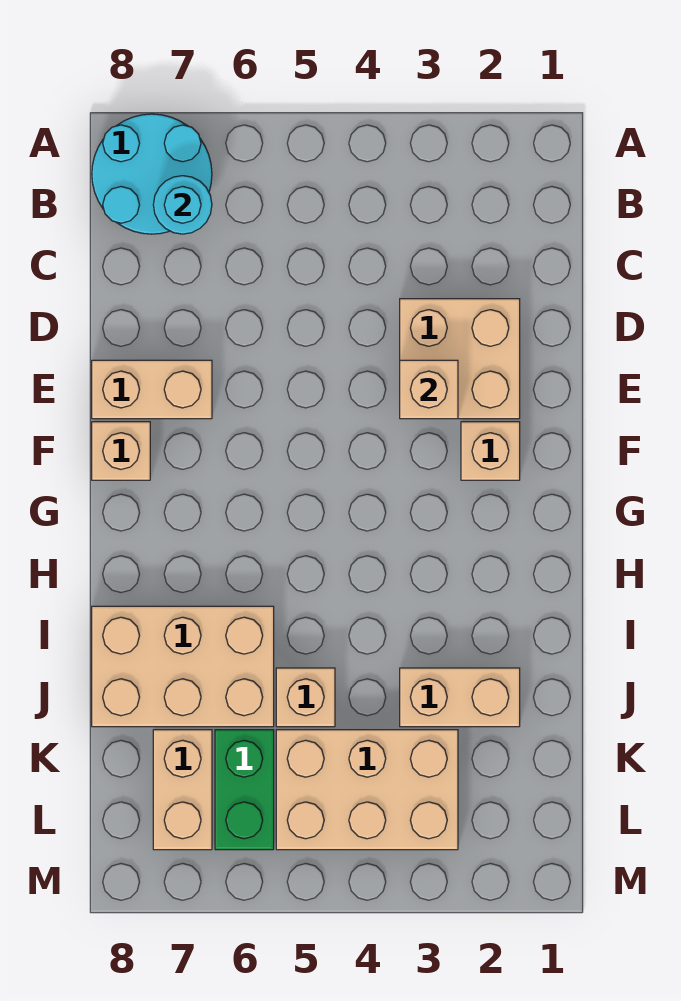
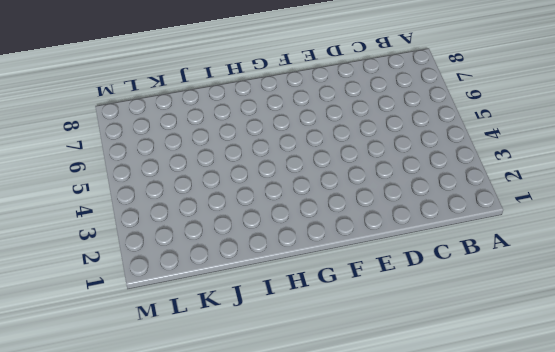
none -> cyan 2x2 round brick [92,114,212,234]
none -> tan 2x2 brick [400,299,520,419]
none -> tan 1x2 brick [92,360,212,419]

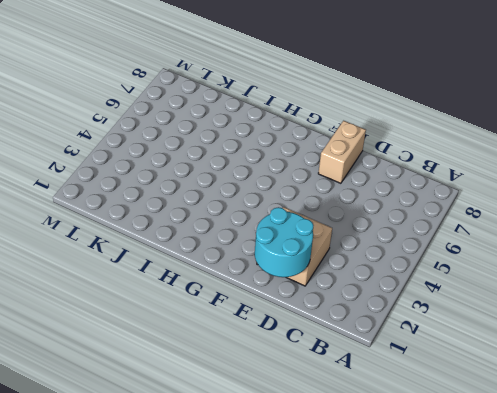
cyan 2x2 round brick [255,207,314,277] -> cyan 2x2 round brick moved to [92,114,212,234]
none -> tan 1x1 brick [461,422,520,480]
none -> tan 1x1 brick [92,422,150,480]
none -> tan 2x3 brick [92,606,274,727]

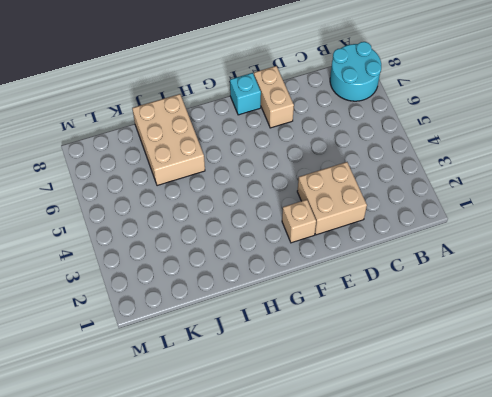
cyan 1x1 brick [230,73,261,115] -> tan 1x1 brick [92,422,150,480]
none -> tan 1x2 brick [400,668,520,727]
none -> tan 1x1 brick [276,668,335,727]
none -> tan 2x3 brick [276,730,458,850]

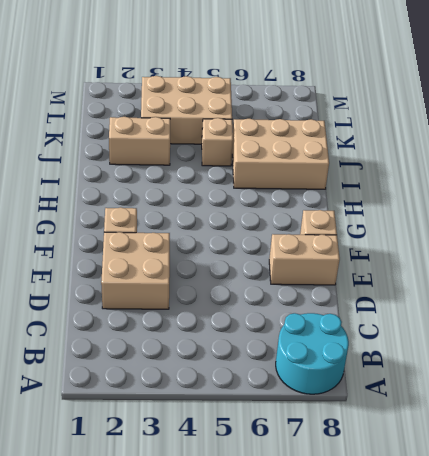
none -> green 1x2 brick [215,730,274,850]
none -> tan 1x2 brick [153,730,212,850]
none -> cyan 1x1 round brick [153,176,212,234]

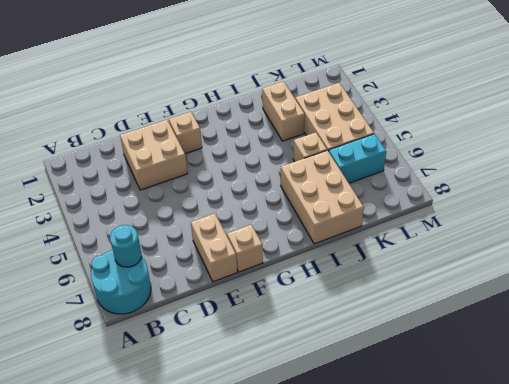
cyan 1x2 brick [329,134,386,183] -> green 1x2 brick [215,730,274,850]
none -> tan 1x2 brick [153,730,212,850]
none -> tan 1x1 brick [400,360,458,419]

